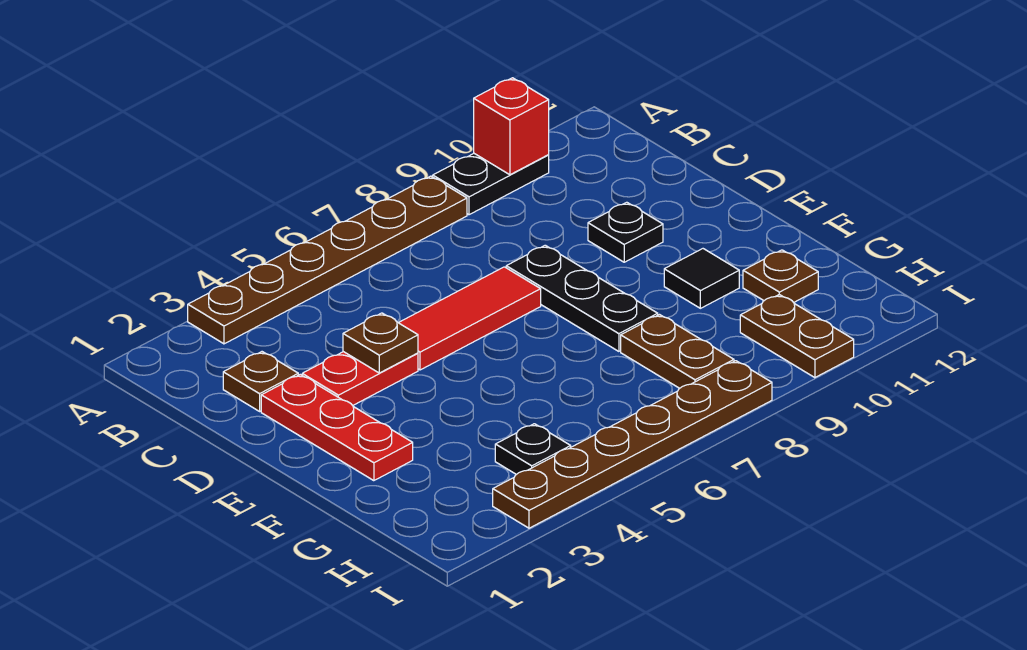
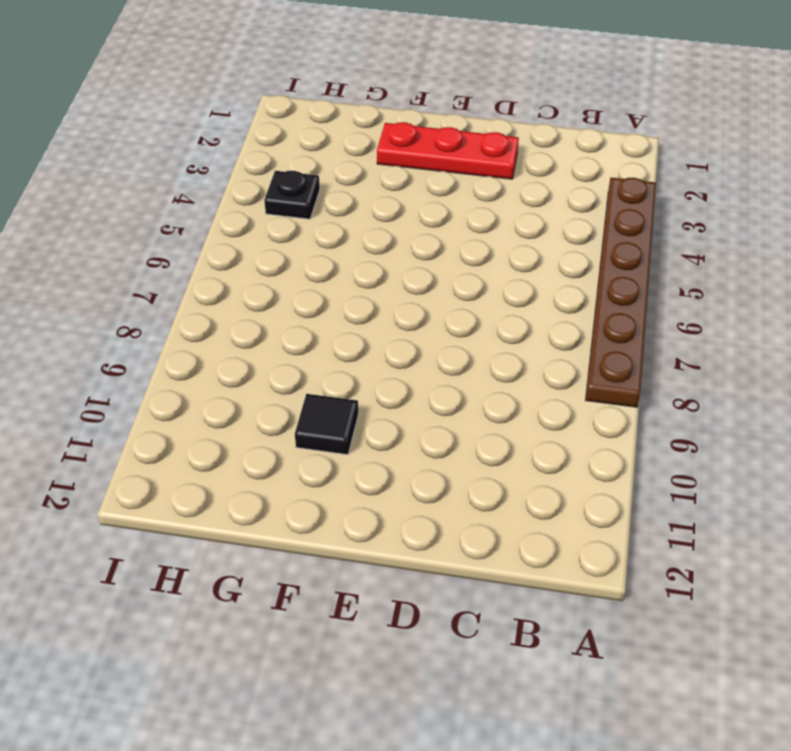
none -> black 1x2 plate [433,154,549,215]
none -> brown 1x1 plate [223,352,298,411]
none -> red 1x2 plate [302,352,418,406]

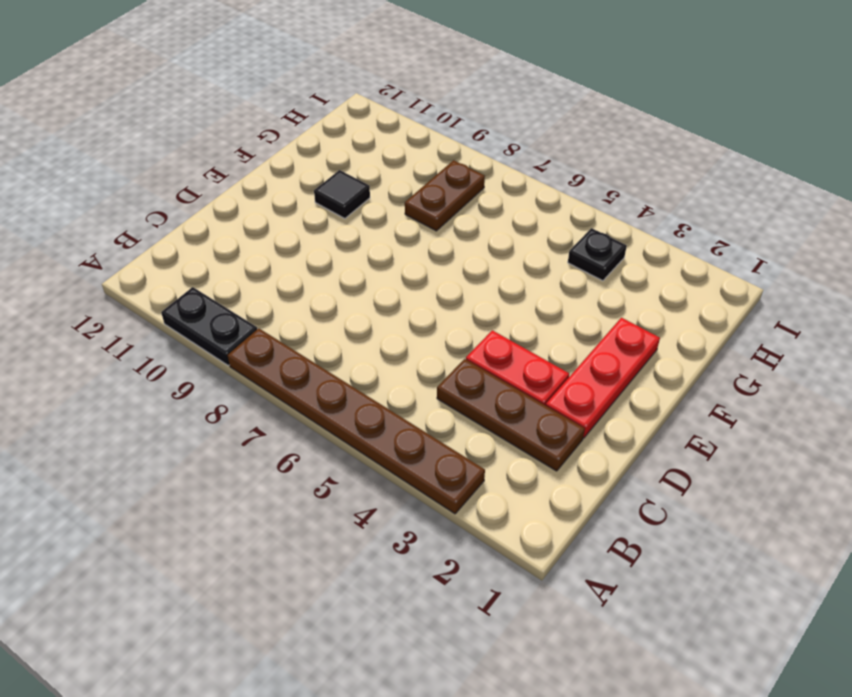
brown 1x3 plate [437,359,585,471] -> brown 1x1 plate [223,352,298,411]
none -> red 1x3 tile [399,267,541,370]
none -> black 1x3 plate [506,245,658,351]
none -> black 1x1 plate [588,202,663,262]

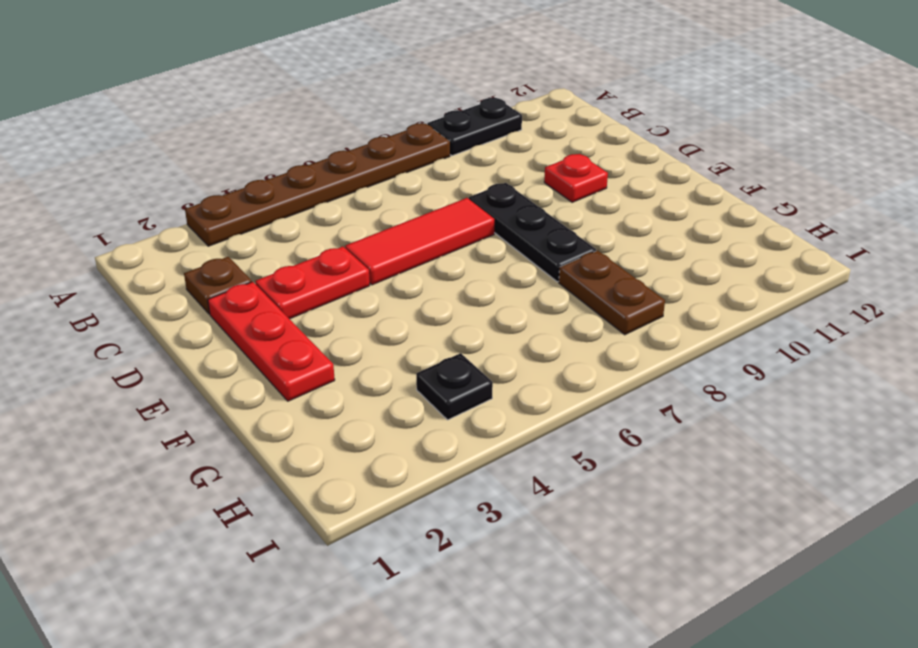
red 1x1 plate [544,154,608,202] -> black 1x1 plate [588,202,663,262]
none -> black 1x1 tile [664,249,739,308]
none -> brown 1x1 plate [743,250,818,303]
none -> brown 1x2 plate [740,295,854,378]

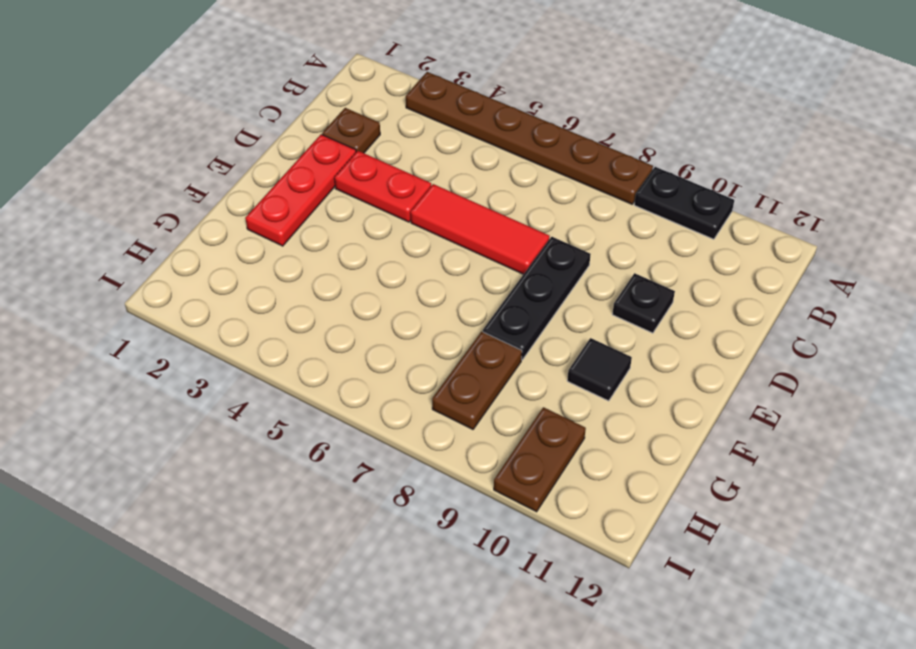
none -> brown 1x1 plate [743,250,818,303]
none -> black 1x1 plate [495,424,571,474]
none -> brown 1x6 plate [493,361,772,528]

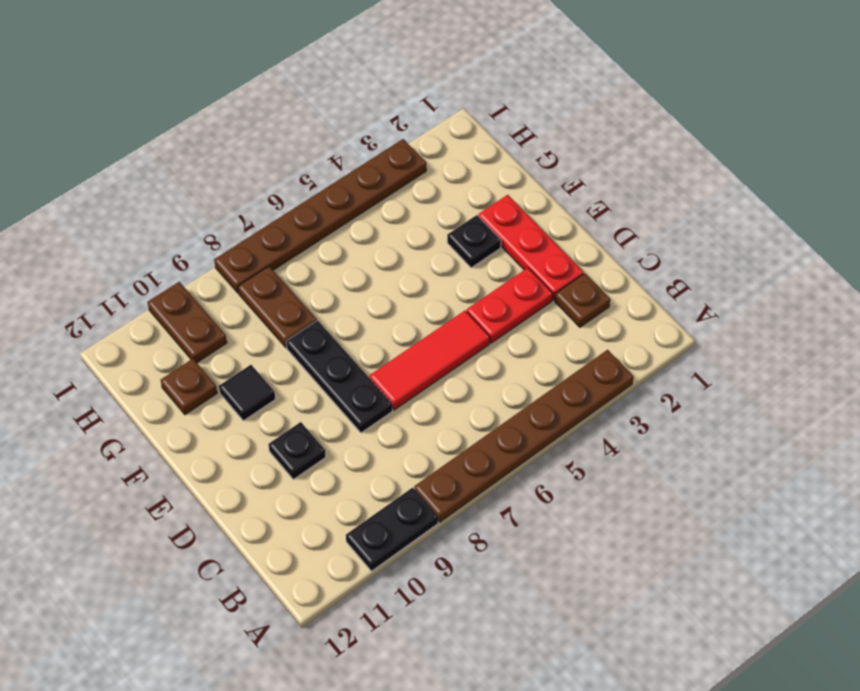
black 1x1 plate [447,215,501,268] -> black 1x1 plate moved to [495,424,571,474]
none -> red 1x1 brick [474,78,549,175]
none -> brown 1x1 plate [343,313,418,373]

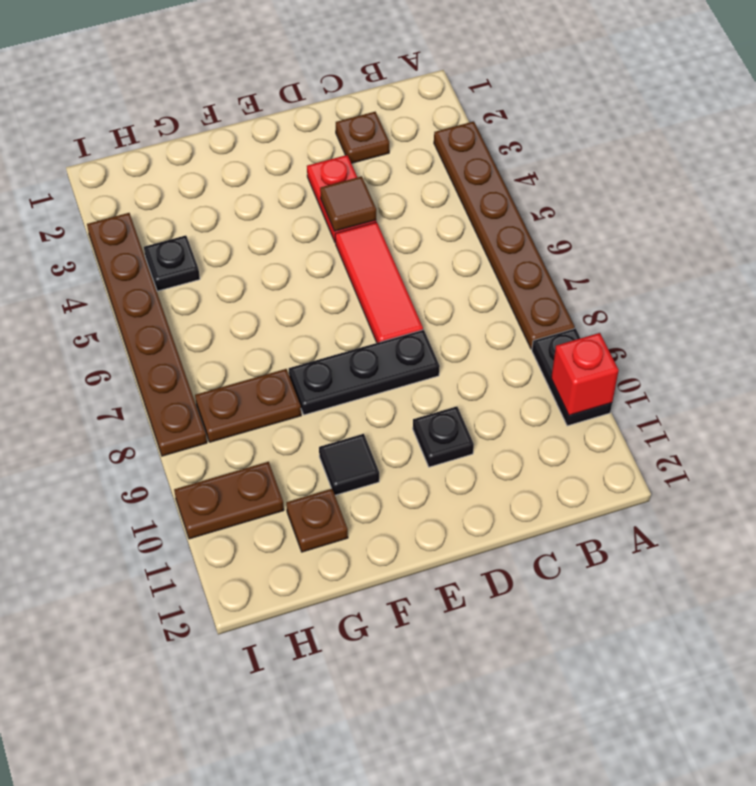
brown 1x1 tile [320,176,376,231] -> brown 1x1 plate [343,313,418,373]
none -> red 1x3 plate [261,375,413,481]

